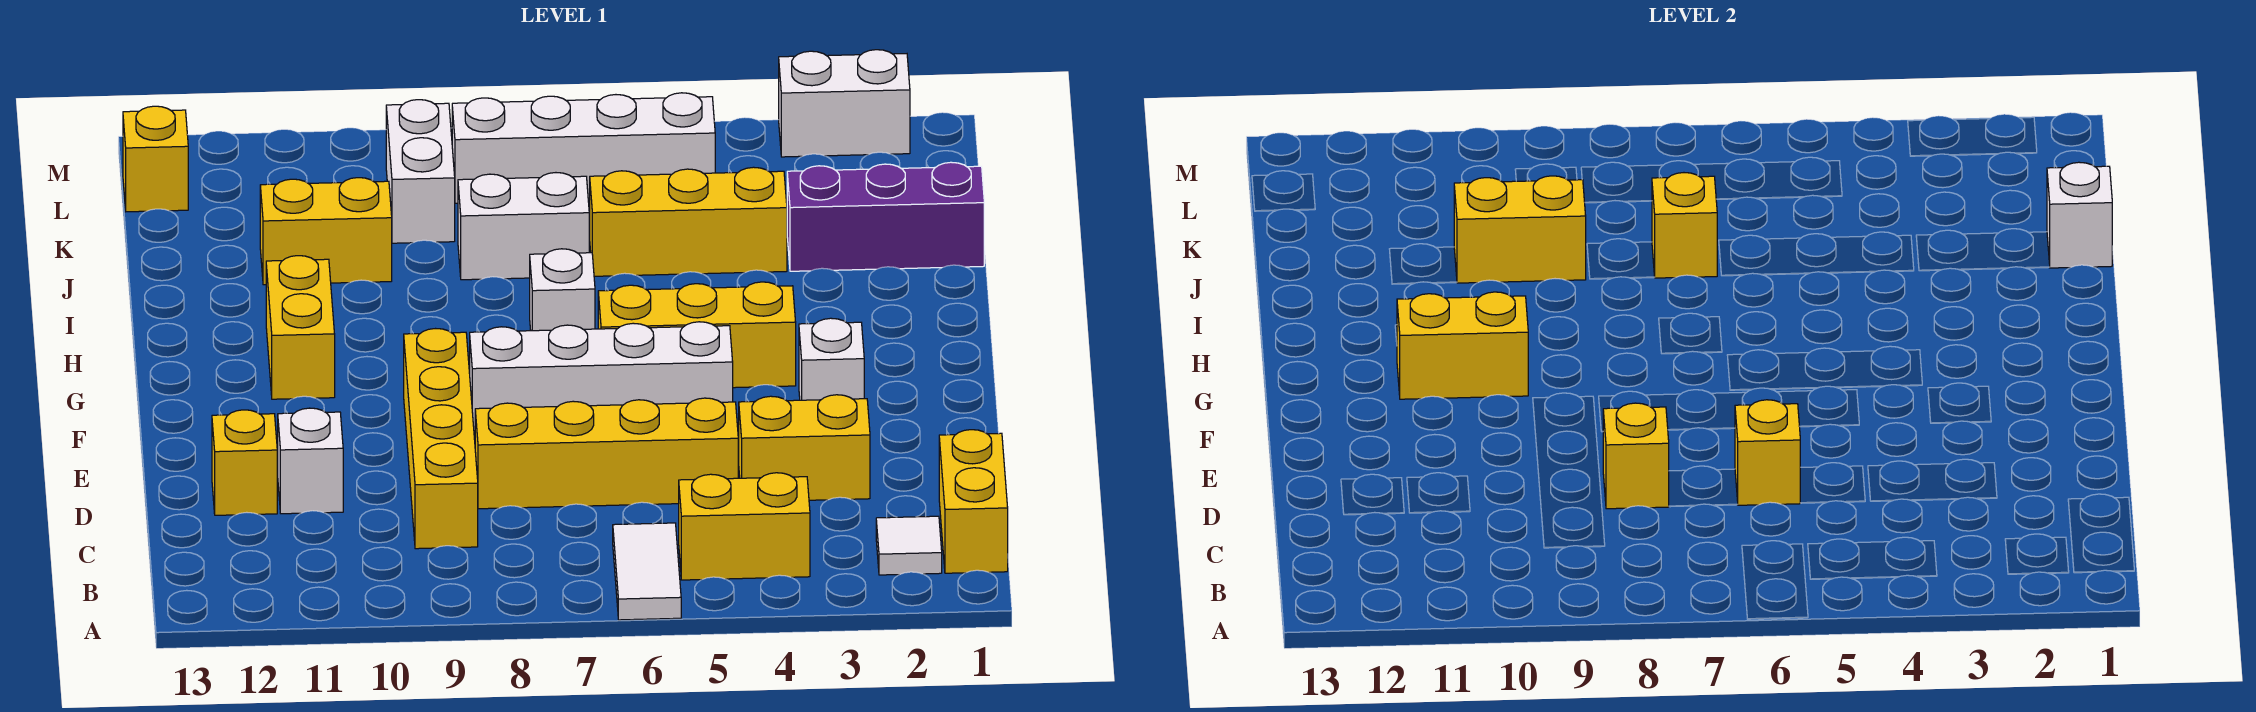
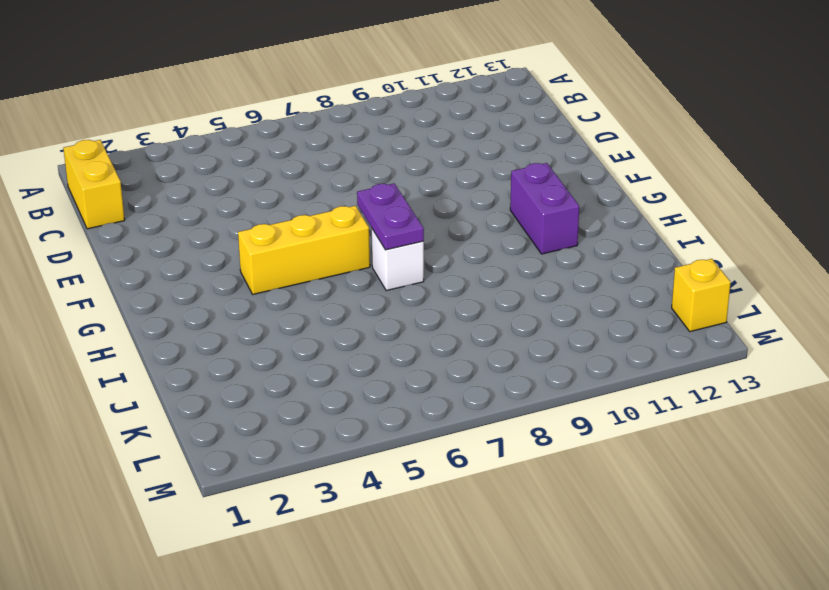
purple 1x2 plate [357,184,424,250] -> none
purple 1x2 brick [510,163,579,254] -> yellow 1x2 brick [266,256,335,399]
none -> white 1x2 tile [613,523,681,620]
none -> white 1x1 tile [876,516,942,575]
none -> yellow 1x2 brick [679,473,810,580]

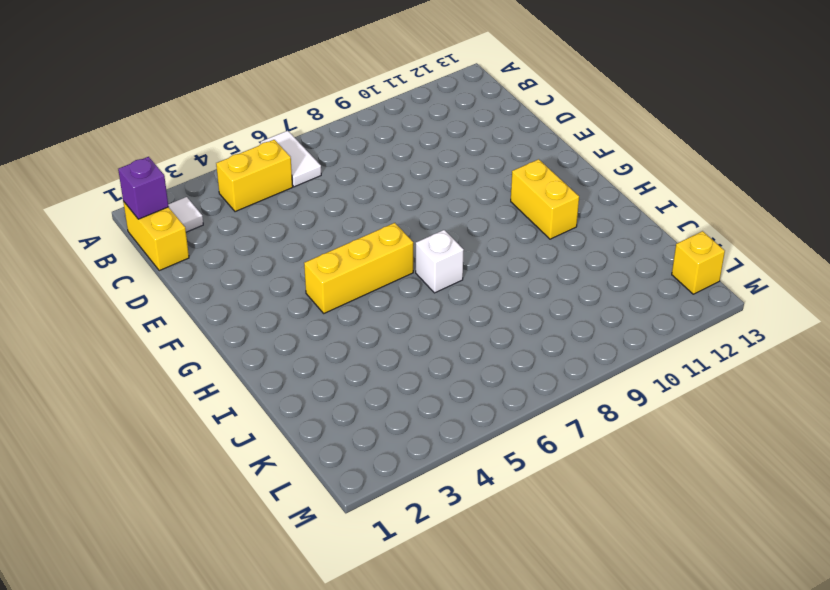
purple 1x1 brick [118,157,169,219] -> none
none -> yellow 1x4 brick [404,329,478,549]
none -> yellow 1x2 brick [739,395,870,500]
none -> yellow 1x4 brick [475,398,738,509]

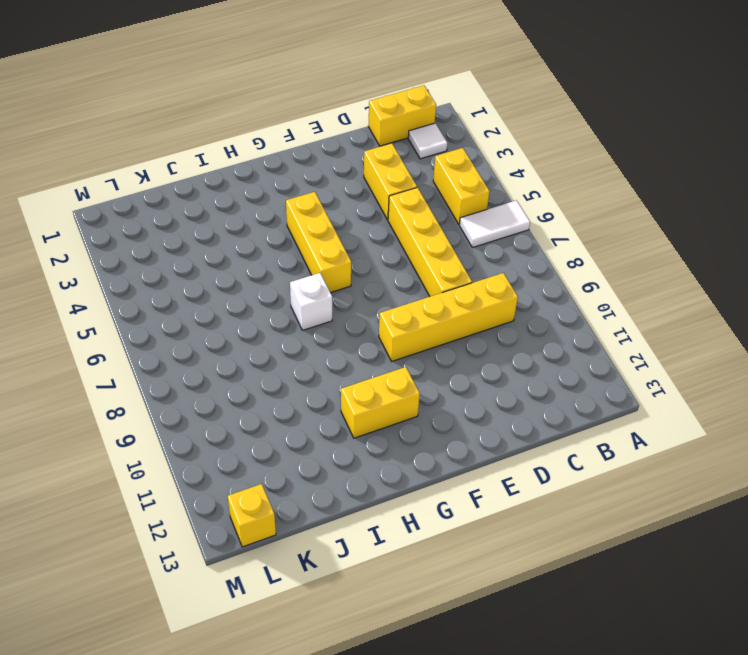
none -> white 1x1 brick [278,408,343,514]
none -> yellow 1x1 brick [212,410,277,515]
none -> white 1x1 brick [799,318,864,400]

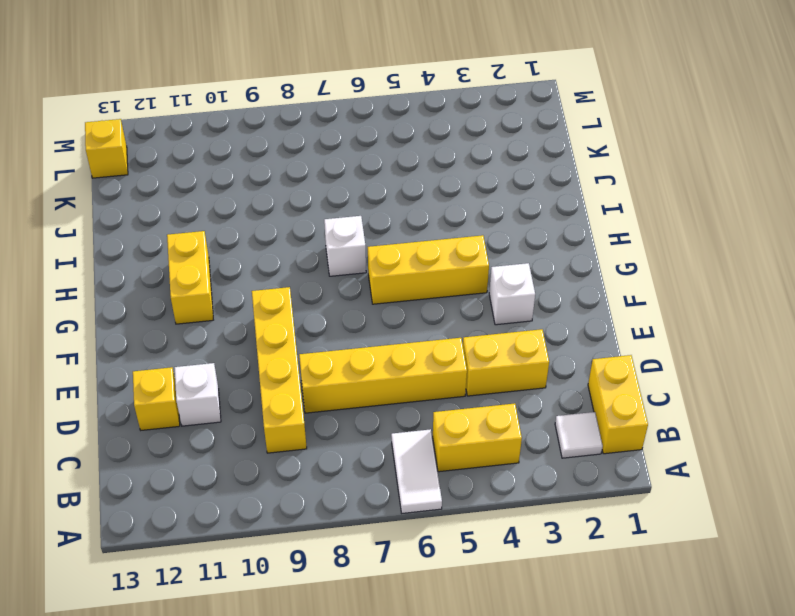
none -> white 1x4 brick [470,322,733,432]
none -> purple 1x3 brick [787,162,984,271]
none -> yellow 1x3 brick [590,167,787,276]

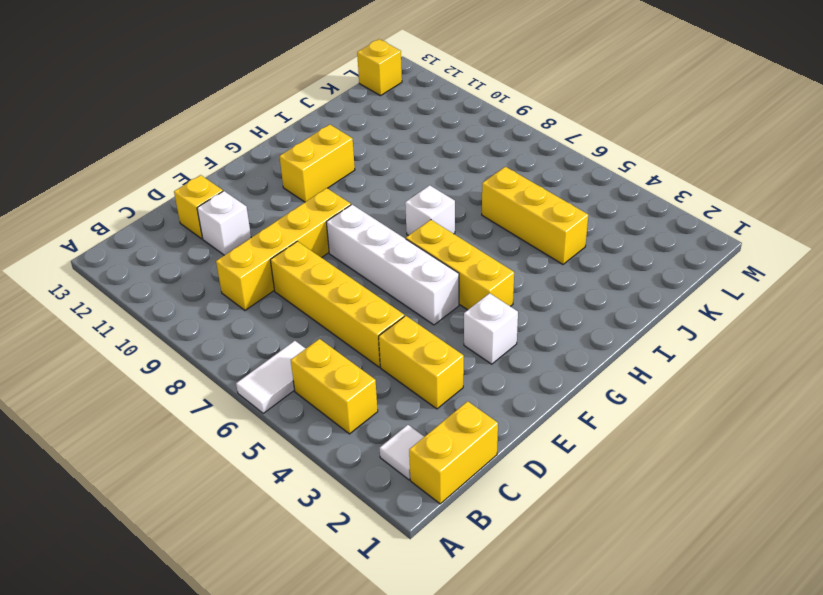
none -> purple 1x3 brick [787,162,984,271]
none -> white 1x2 brick [458,173,589,280]
none -> yellow 1x2 brick [260,178,392,285]

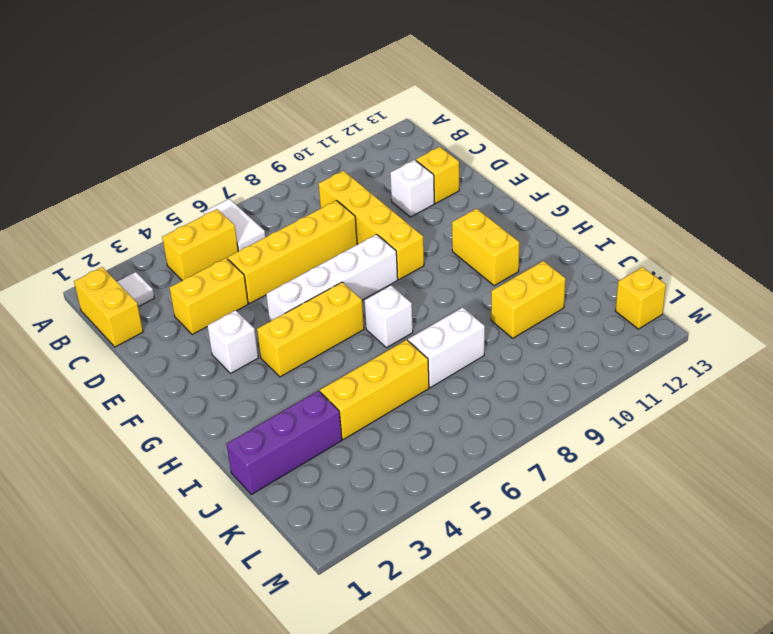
none -> white 1x2 brick [386,100,455,243]
none -> white 1x4 brick [452,93,715,203]
none -> white 1x2 brick [779,50,910,157]

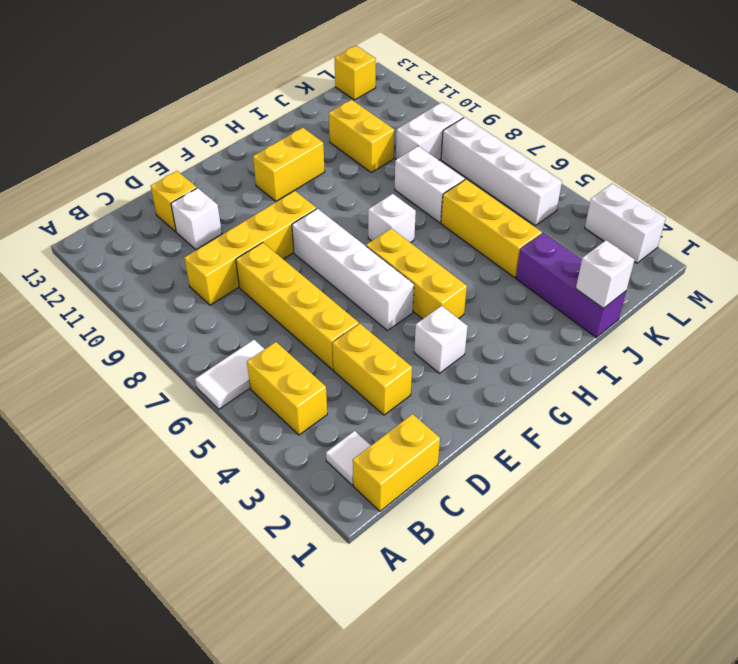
none -> yellow 1x1 brick [1735,400,1800,505]
none -> yellow 1x1 brick [1603,403,1669,509]
none -> yellow 1x2 brick [1397,292,1528,399]

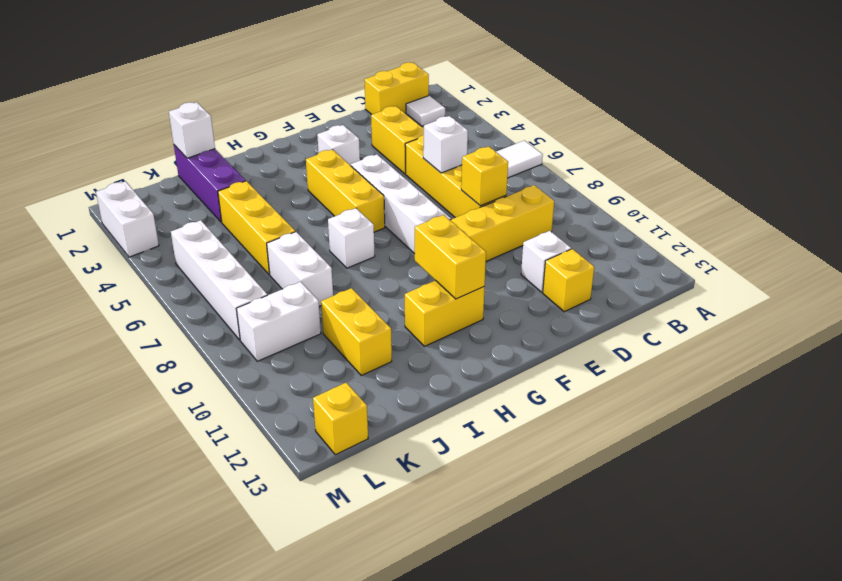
white 1x1 brick [423,116,468,173] -> yellow 1x1 brick [1735,400,1800,505]
none -> yellow 1x2 brick [679,473,810,580]
none -> yellow 1x1 brick [1652,173,1717,278]
none -> yellow 1x2 brick [1454,176,1586,283]

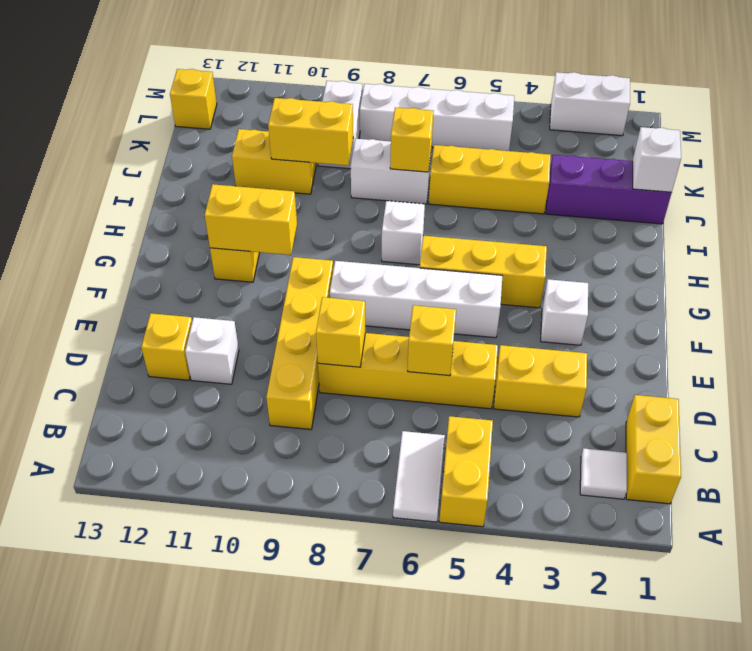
yellow 1x2 brick [439,416,493,527] -> yellow 1x2 brick turned to [679,473,810,580]

